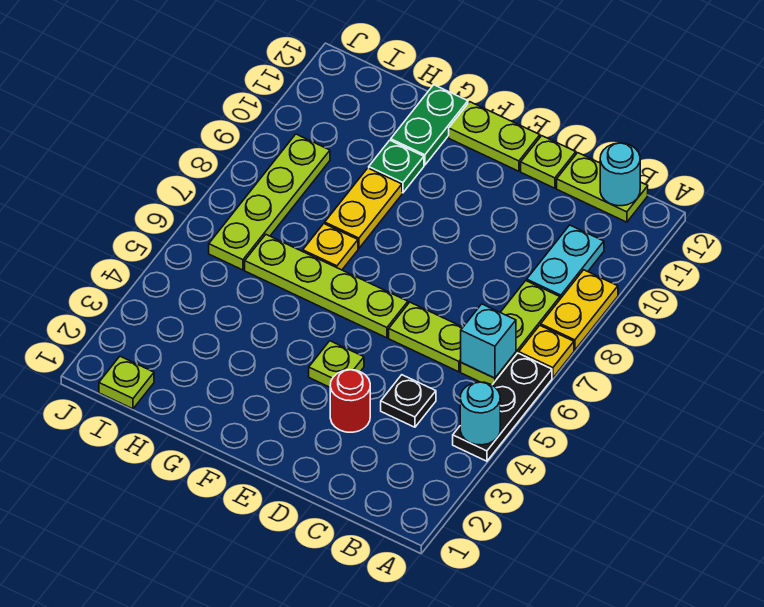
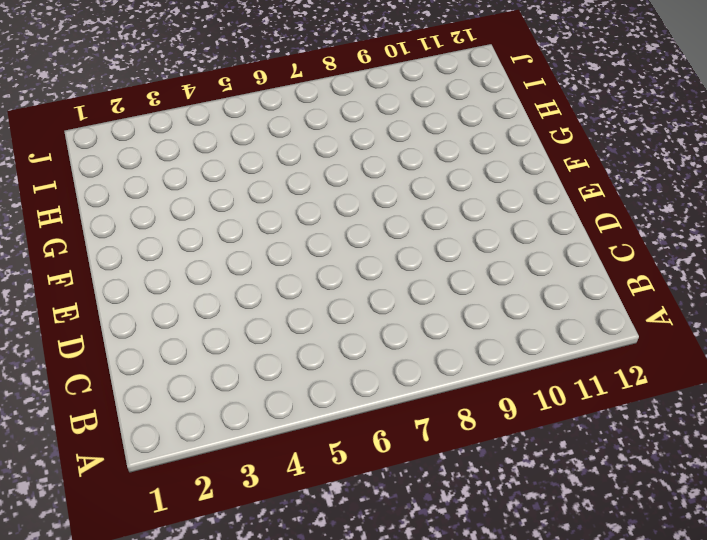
none -> black 1x3 plate [453,353,552,461]
none -> yellow 1x1 plate [519,325,574,378]
none -> yellow 1x2 plate [541,270,618,350]

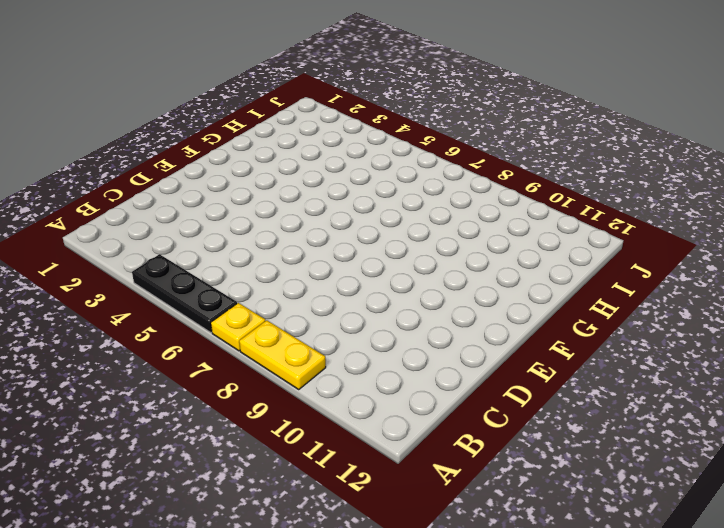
none -> lime 1x3 plate [461,281,560,385]
none -> cyan 1x2 plate [527,225,604,299]
none -> lime 1x2 plate [557,153,648,222]

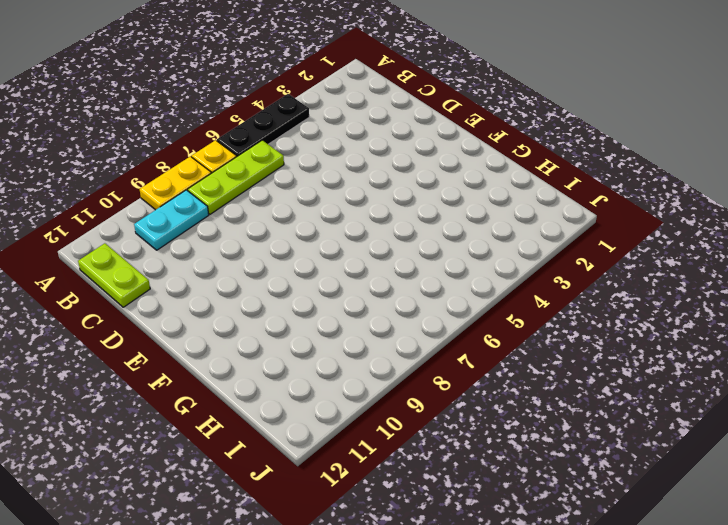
none -> black 1x1 plate [381,375,436,427]
none -> lime 1x2 plate [389,302,463,372]
none -> red 1x1 round brick [330,370,370,432]

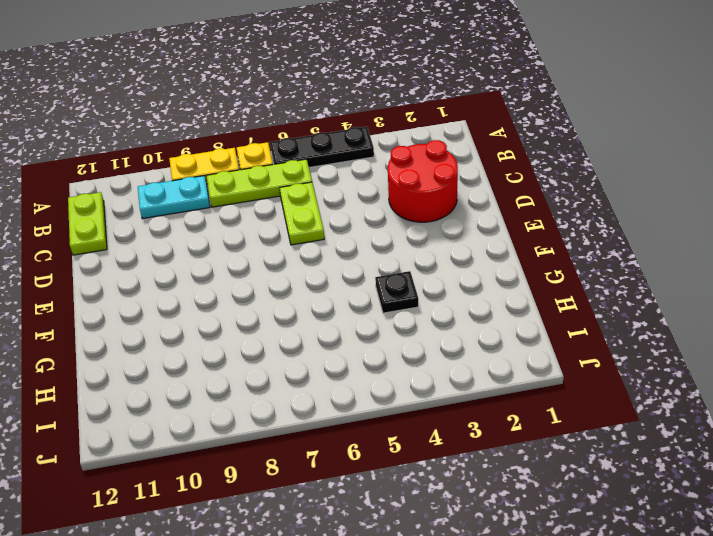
red 2x2 round brick [388,140,458,222] -> red 1x1 round brick [330,370,370,432]
black 1x1 plate [375,271,418,313] -> black 1x1 plate moved to [381,375,436,427]
none -> lime 1x1 plate [521,136,576,188]
none -> lime 1x1 plate [309,341,364,387]
none -> lime 1x4 plate [245,235,408,338]

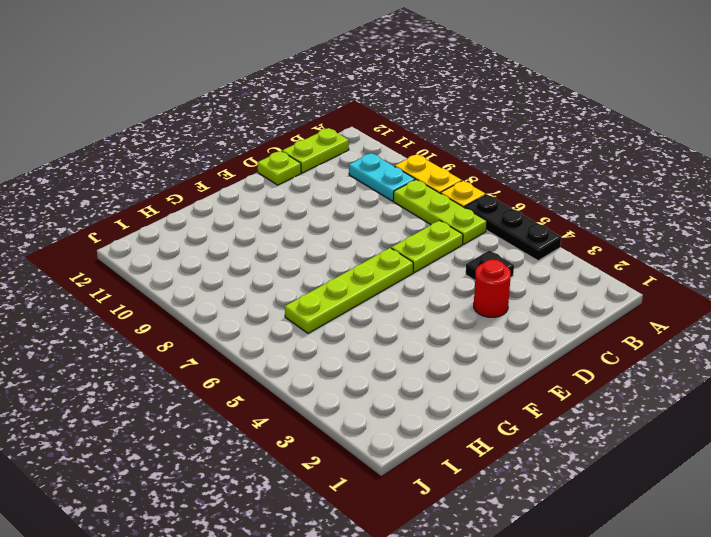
none -> lime 1x1 plate [309,341,364,387]
none -> lime 1x2 plate [449,102,540,171]
none -> yellow 1x1 plate [303,224,358,270]

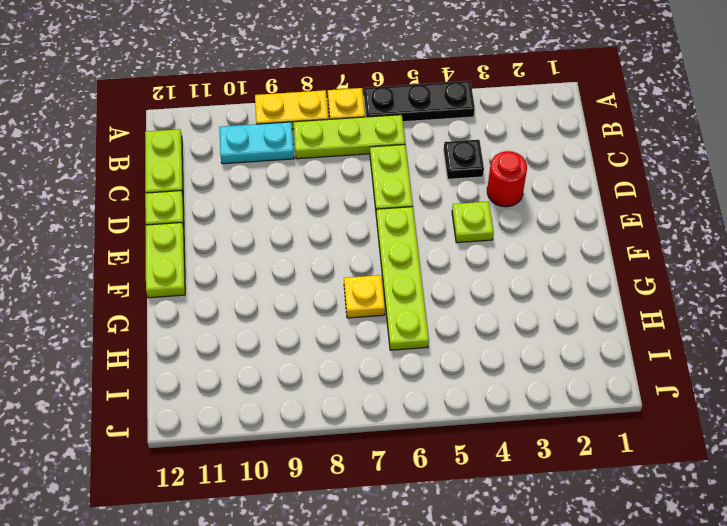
none -> yellow 1x2 plate [325,168,402,248]
none -> green 1x1 plate [369,140,424,193]
none -> green 1x2 plate [391,85,468,165]

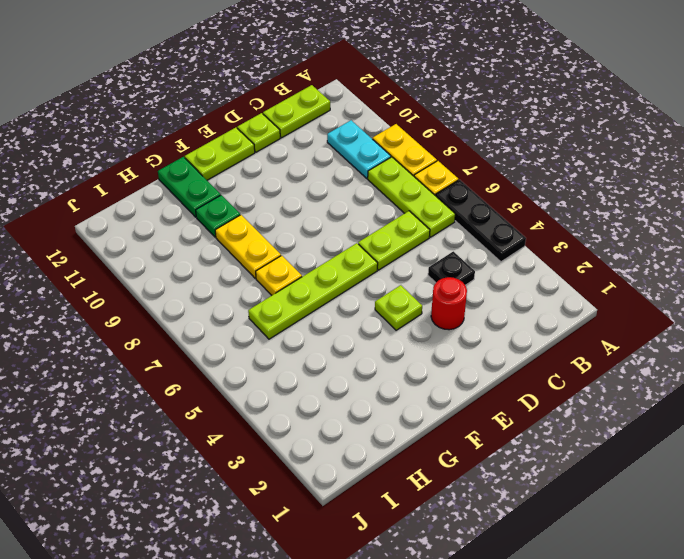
none -> lime 1x1 plate [99,356,154,409]
none -> lime 1x4 plate [209,134,330,270]
none -> cyan 1x1 round brick [460,382,500,445]

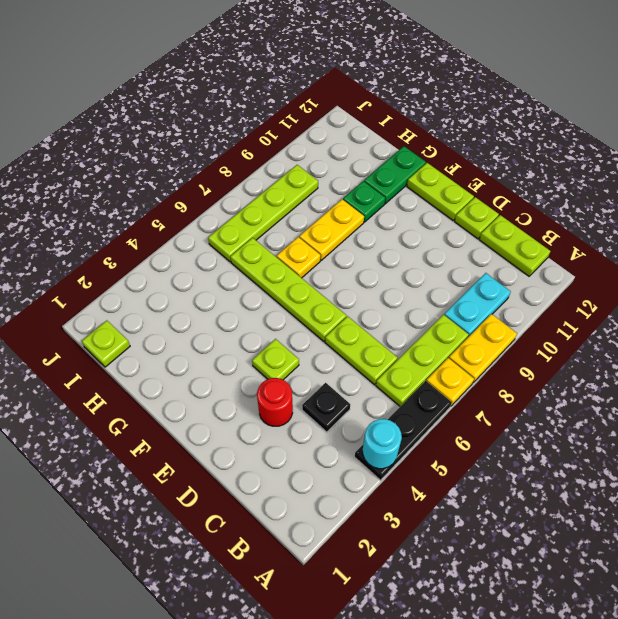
none -> cyan 1x1 brick [461,304,516,378]
none -> cyan 1x1 round brick [600,143,640,206]

